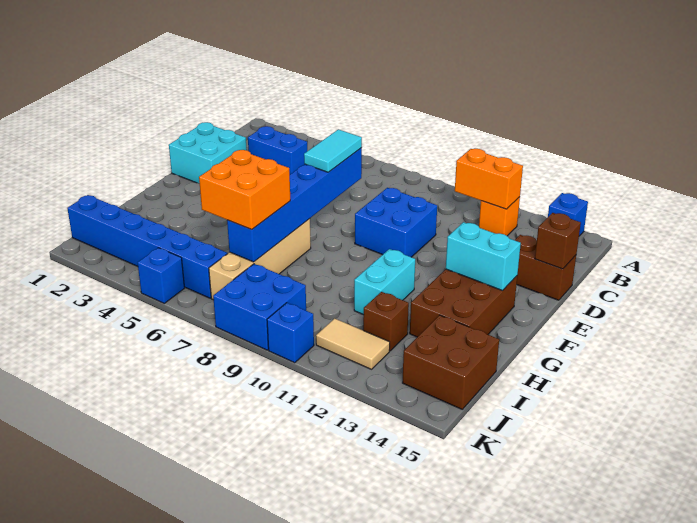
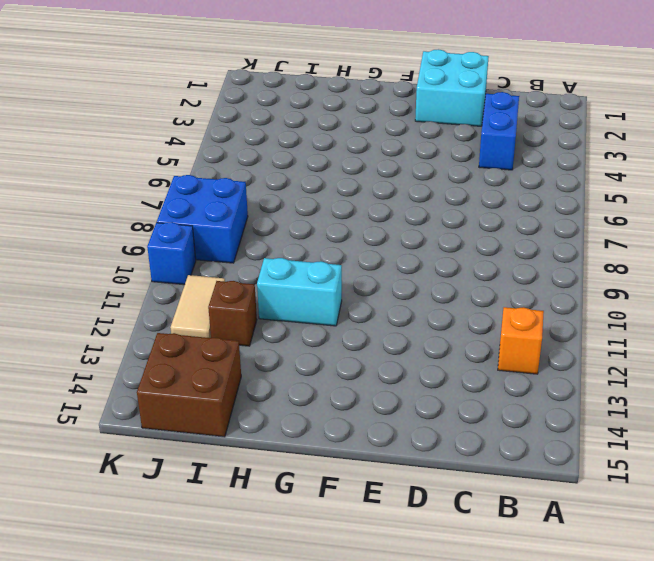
none -> blue 1x1 brick [548,193,588,236]
none -> blue 2x2 brick [355,188,437,257]
none -> brown 1x2 brick [515,235,576,300]

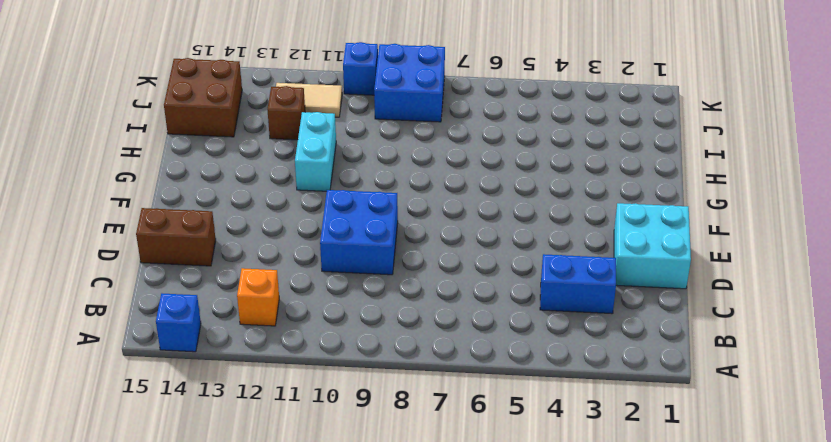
none -> brown 2x3 brick [410,269,517,337]
none -> tan 1x4 brick [209,219,311,300]
none -> blue 1x6 brick [67,195,227,298]

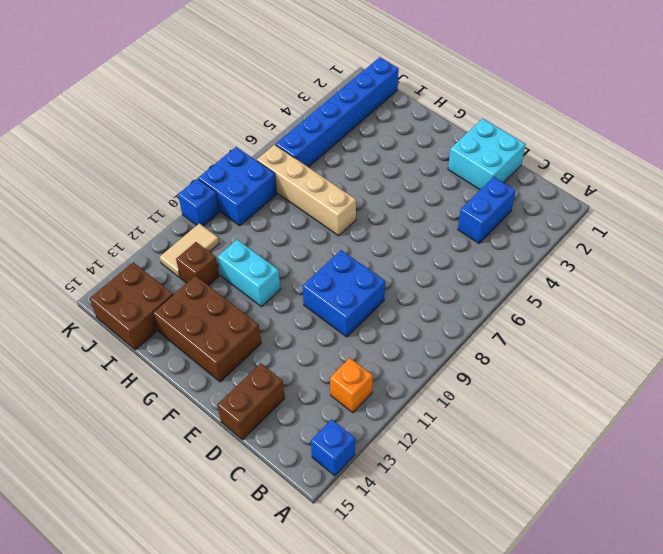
none -> blue 1x1 brick [138,248,185,303]
none -> orange 1x2 brick [455,149,523,209]
none -> blue 1x6 brick [227,148,362,262]

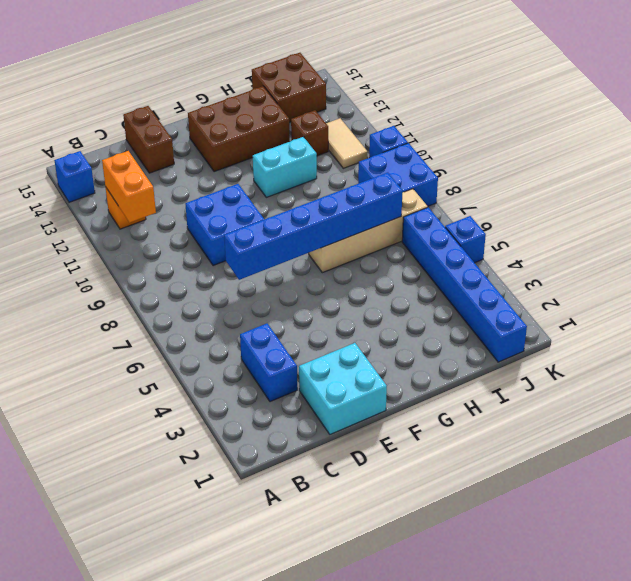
none -> brown 1x1 brick [535,213,581,269]
none -> cyan 1x2 brick [446,222,521,291]
none -> cyan 1x2 tile [304,129,362,172]

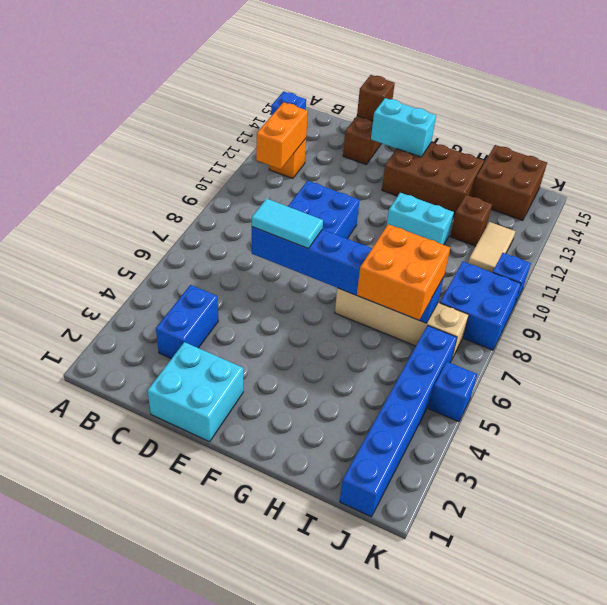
cyan 1x2 brick [371,98,436,157] -> cyan 1x2 brick turned to [446,222,521,291]

